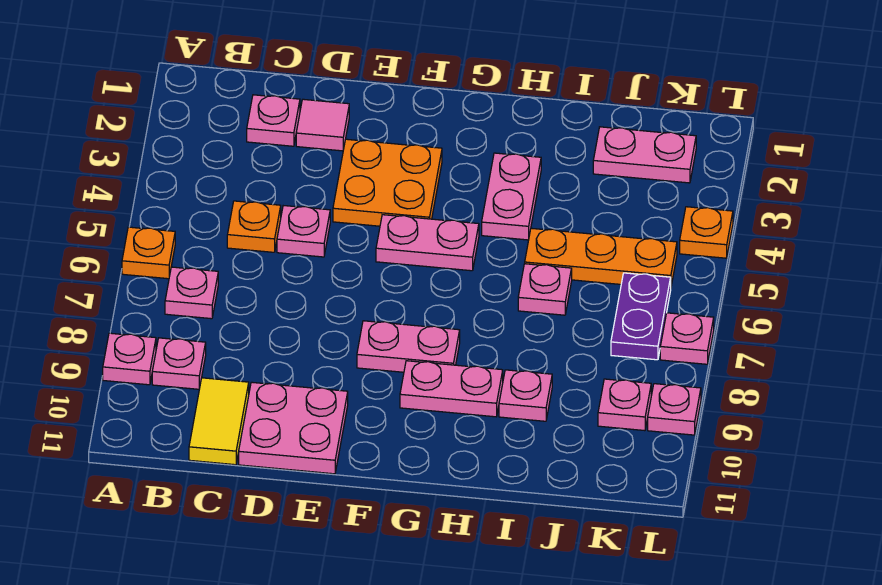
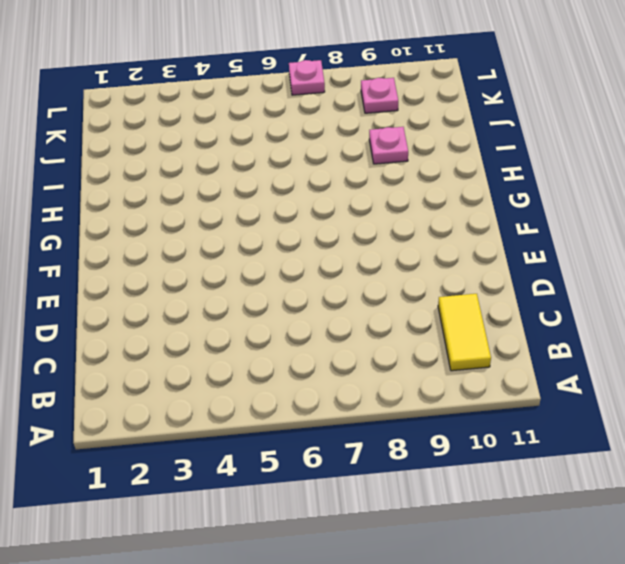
yellow 1x2 tile [438,294,491,371] -> yellow 1x2 tile turned to [189,378,249,465]
none -> orange 1x1 plate [122,227,175,279]
none -> pink 1x1 plate [103,333,156,385]
none -> pink 1x1 plate [165,267,218,319]

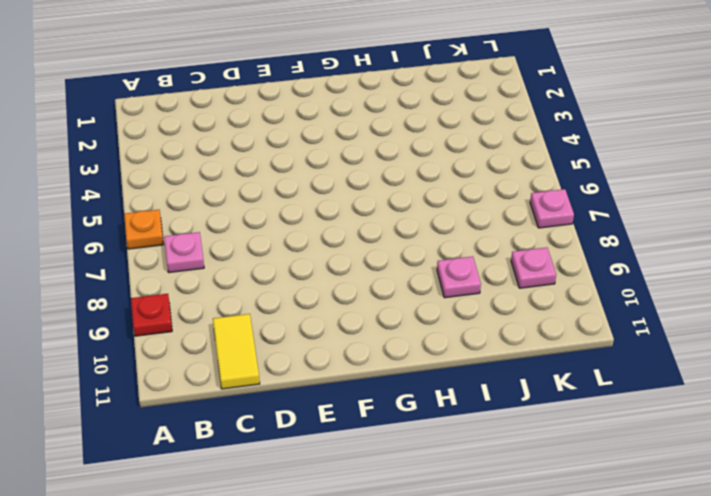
red 1x1 plate [131,294,172,336] -> pink 1x1 plate [103,333,156,385]
none -> pink 1x1 plate [152,338,206,389]
none -> pink 1x1 plate [247,95,300,146]
none -> orange 1x1 plate [227,201,281,252]

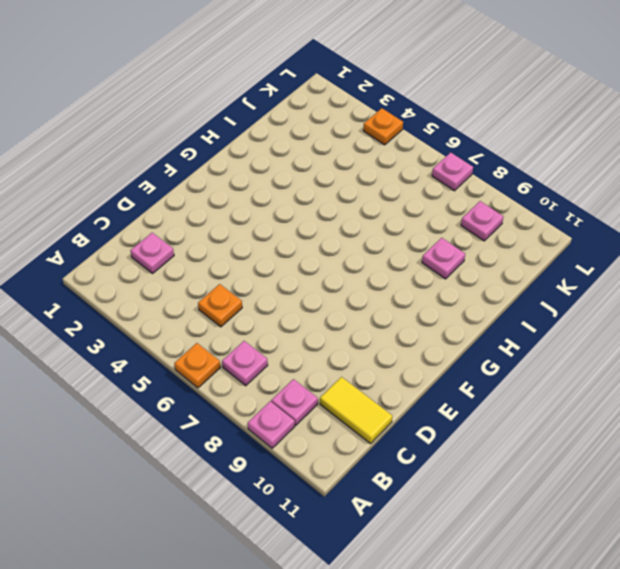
none -> pink 1x1 tile [296,99,349,151]
none -> pink 1x1 plate [277,206,330,257]
none -> pink 2x2 plate [239,382,348,474]

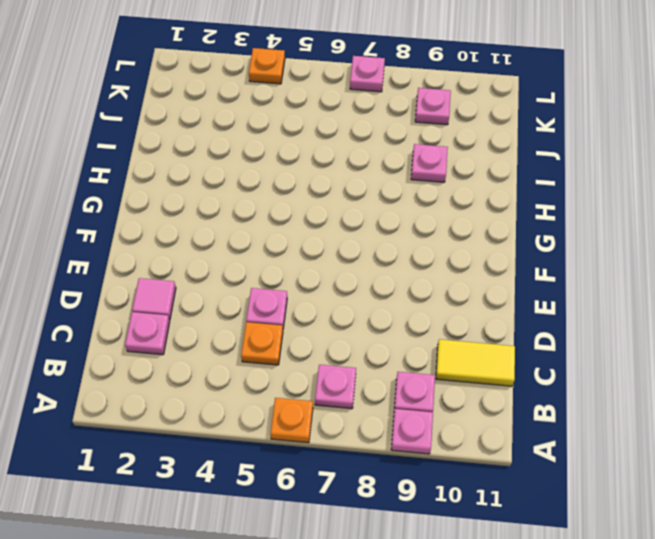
none -> pink 2x2 plate [239,382,348,474]
none -> orange 2x2 plate [333,139,442,226]
none -> pink 1x2 plate [376,215,479,271]

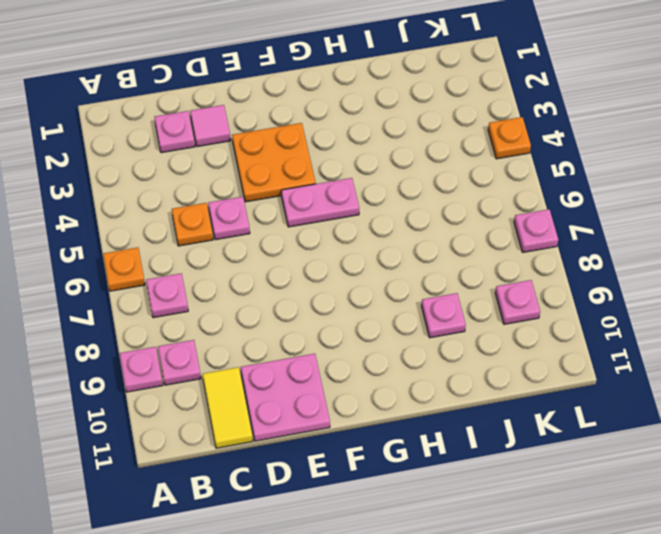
none -> pink 1x2 plate [357,321,460,372]
none -> pink 1x2 plate [400,361,503,417]
none -> pink 1x2 plate [482,153,541,240]

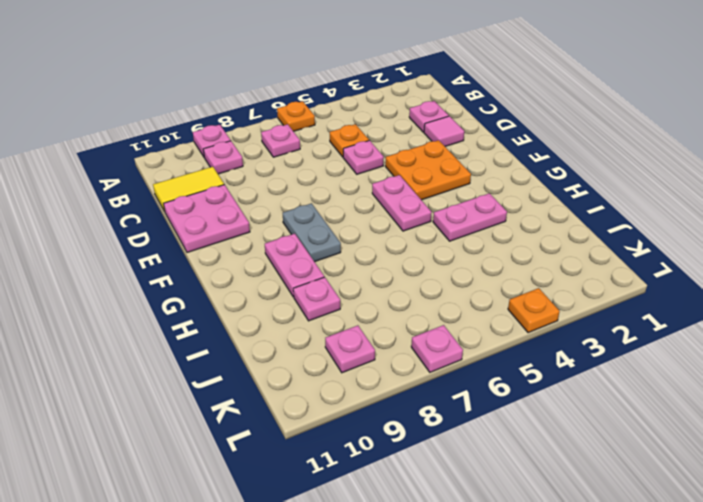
grey 1x2 plate [283,203,341,262] -> pink 1x2 plate [357,321,460,372]
none -> orange 1x3 plate [525,228,677,286]
none -> pink 1x1 plate [518,264,572,315]
none -> pink 1x2 plate [593,127,696,183]

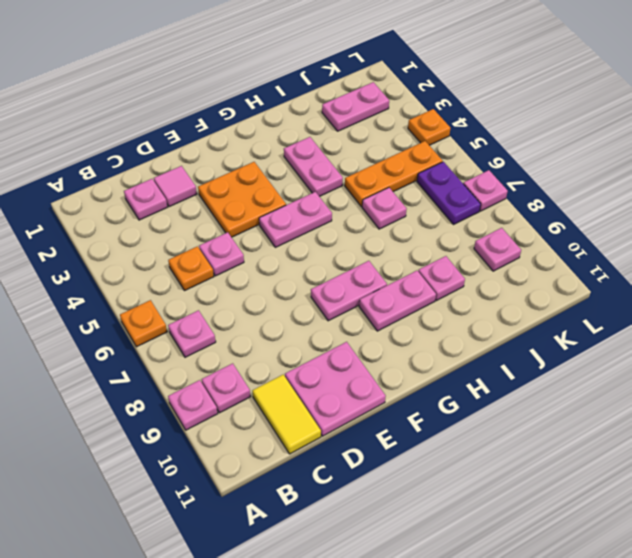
none -> pink 1x1 plate [648,384,701,435]

